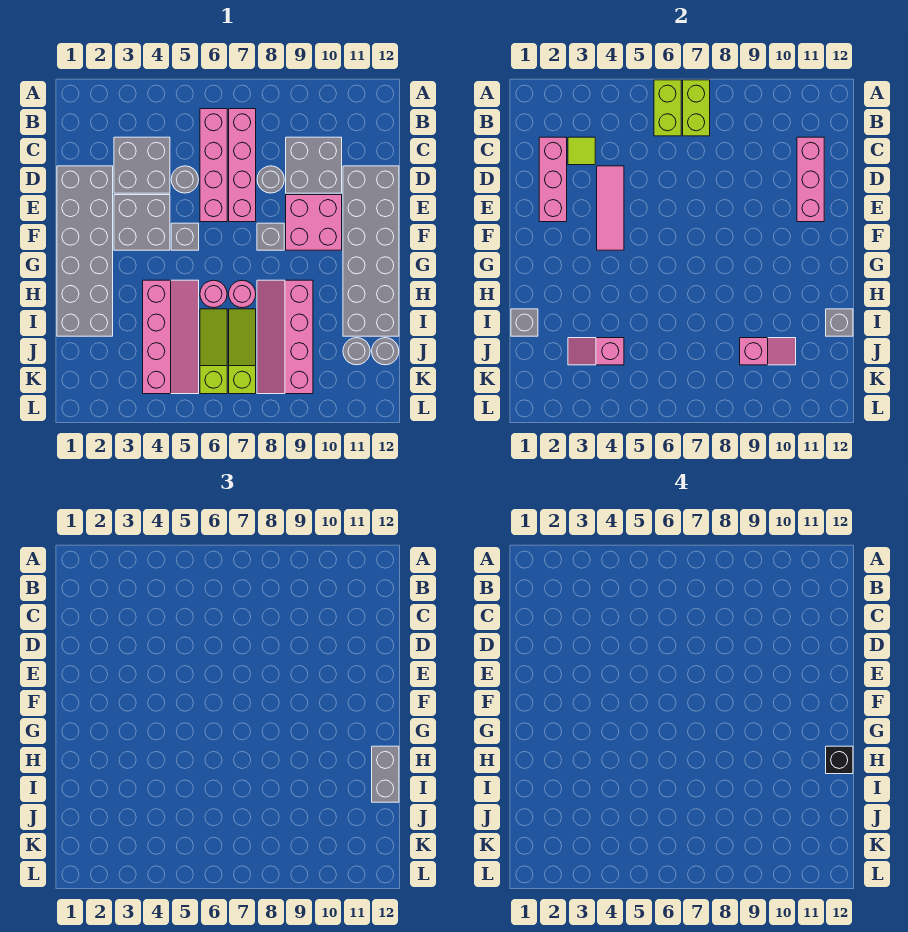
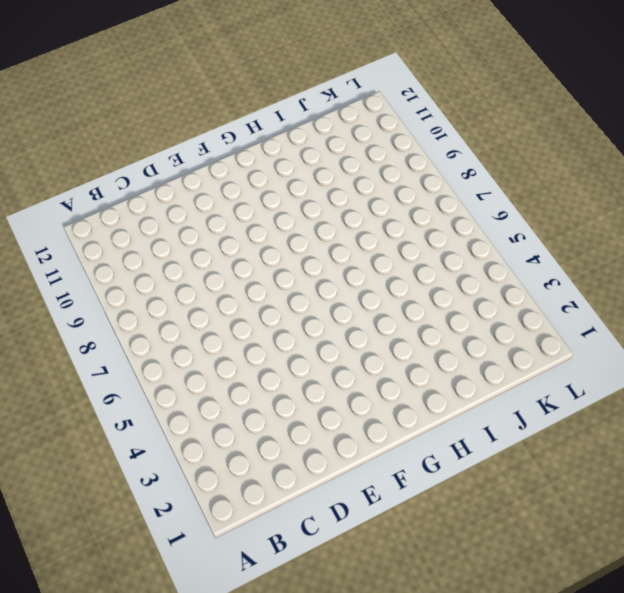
none -> pink 1x4 brick [200,109,227,222]
none -> pink 1x4 brick [229,109,256,222]
none -> grey 2x2 brick [114,137,170,193]
none -> grey 2x2 brick [286,137,342,193]

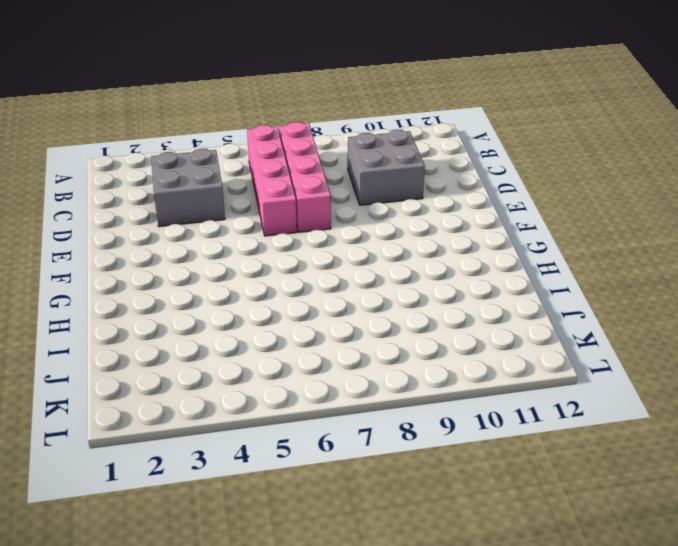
none -> grey 2x6 brick [57,166,113,336]
none -> grey 1x1 round brick [171,166,199,193]
none -> grey 1x1 round brick [257,166,284,193]
none -> grey 2x6 brick [343,166,399,336]

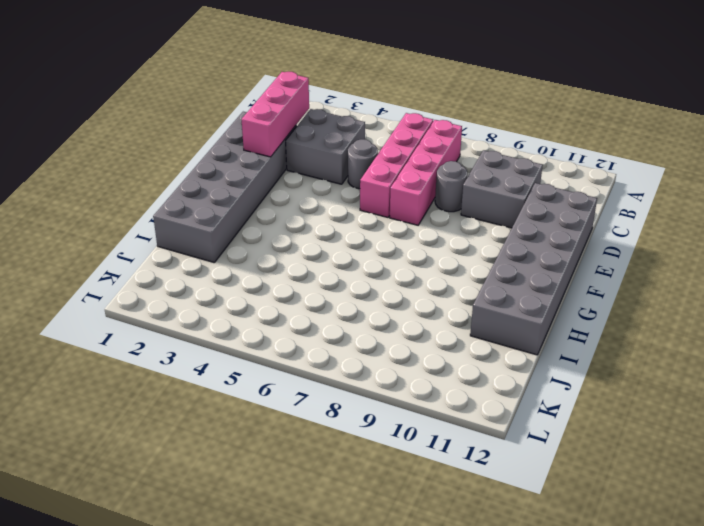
none -> grey 2x2 brick [114,195,170,250]
none -> pink 2x2 brick [286,195,342,250]
none -> grey 1x1 brick [171,223,199,250]
none -> grey 1x1 brick [257,223,284,250]

